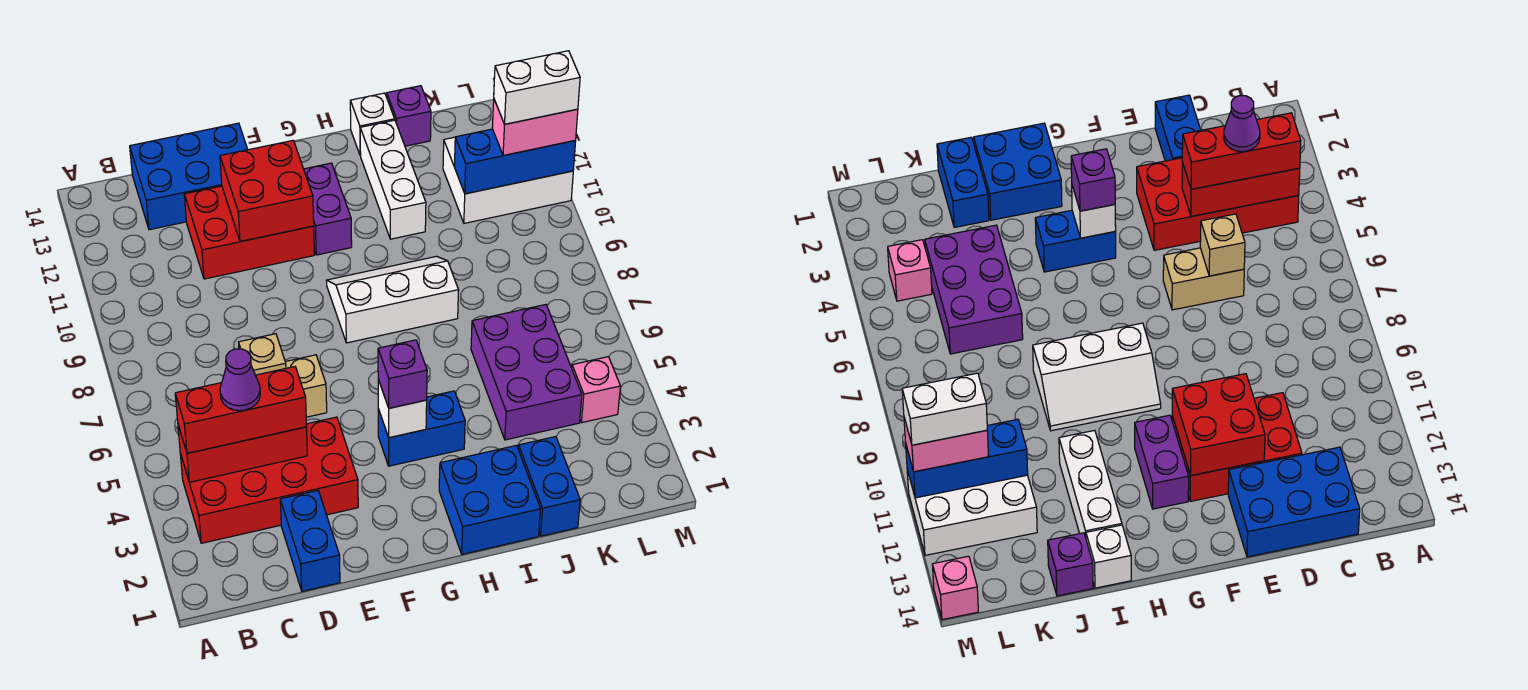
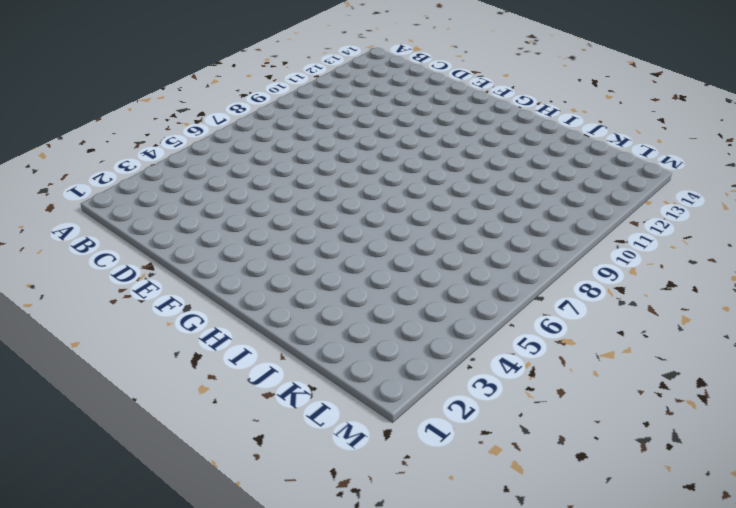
none -> red 2x4 brick [180,417,358,543]
none -> blue 2x3 brick [130,123,248,230]
none -> blue 1x2 brick [280,490,340,591]

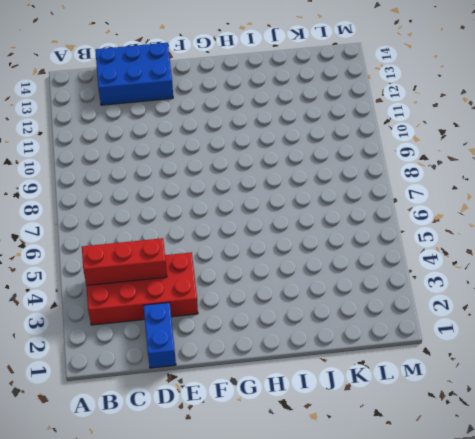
none -> tan 1x2 brick [286,355,327,417]
none -> red 2x3 brick [184,186,314,279]
none -> blue 1x2 brick [378,391,465,466]

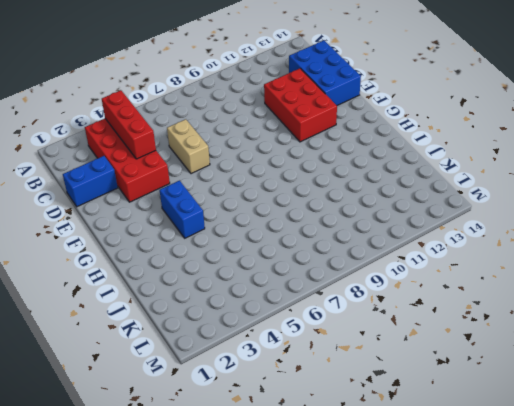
none -> white 2x3 slope [326,256,459,343]
none -> purple 1x2 brick [304,163,352,255]
none -> blue 2x2 brick [439,445,541,554]

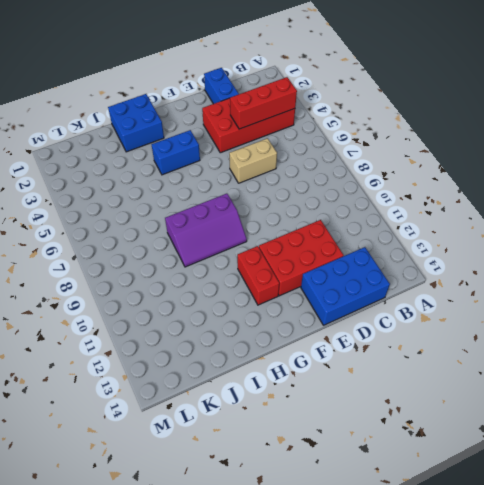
purple 2x3 slope [165,194,247,267] -> white 2x3 slope [326,256,459,343]
red 1x2 brick [237,246,279,305] -> purple 1x2 brick [304,163,352,255]
none -> white 1x3 brick [360,120,426,239]
none -> white 1x1 brick [350,93,395,156]
none -> blue 1x2 brick [518,437,580,536]

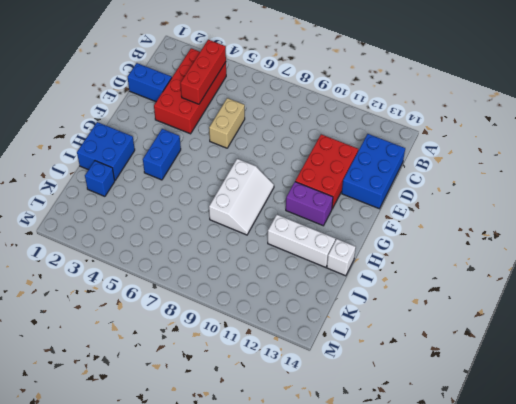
blue 1x1 brick [85,161,115,196] -> blue 1x2 brick [518,437,580,536]
none -> purple 2x3 brick [471,305,582,440]
none -> purple 1x1 brick [387,86,431,146]
none -> white 2x3 brick [443,137,573,223]

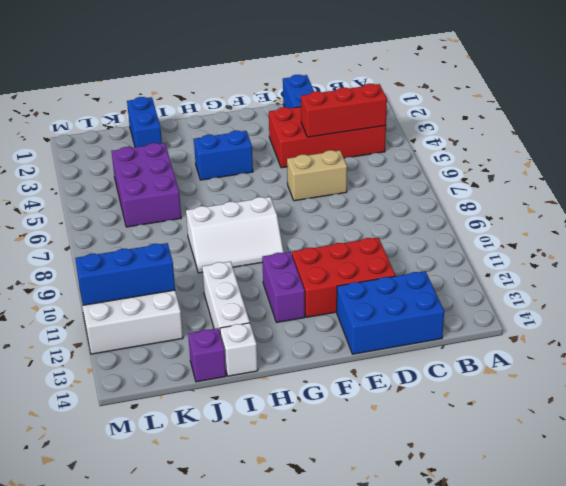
none -> blue 2x2 brick [439,445,541,554]
none -> pink 1x1 brick [572,357,620,423]
none -> pink 1x1 brick [932,556,978,620]

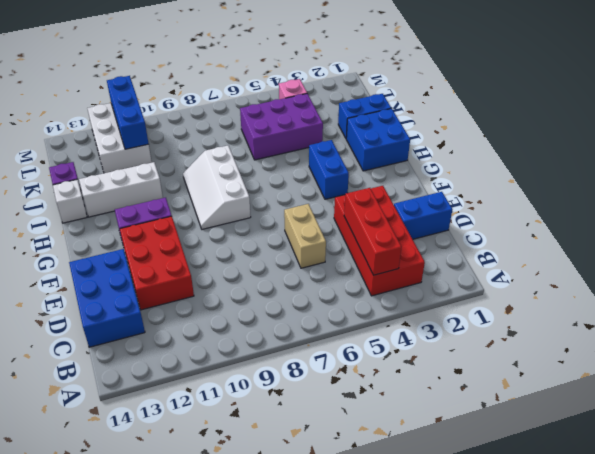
none -> pink 1x1 brick [932,556,978,620]
none -> tan 1x1 brick [239,334,286,375]
none -> red 2x2 brick [220,141,314,242]

